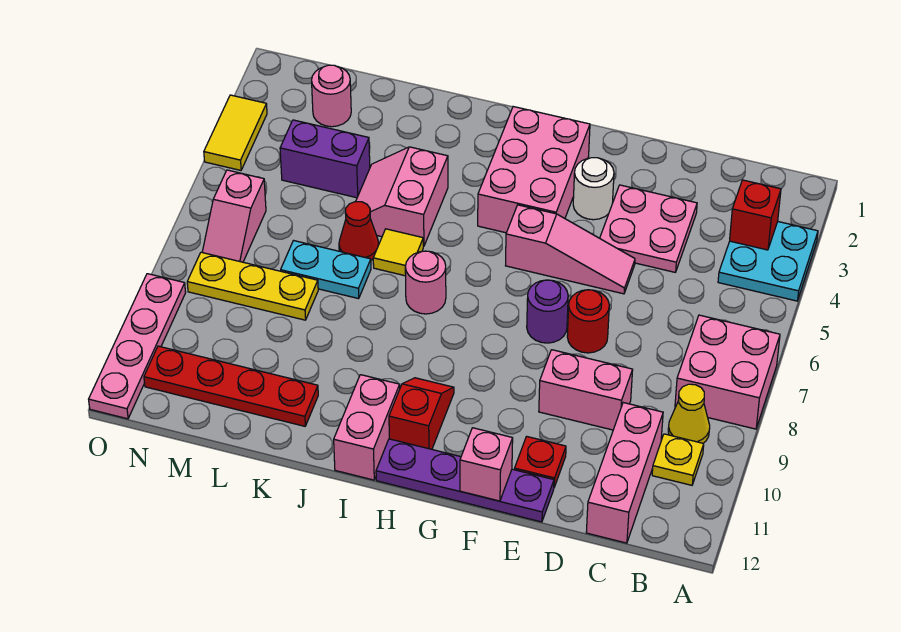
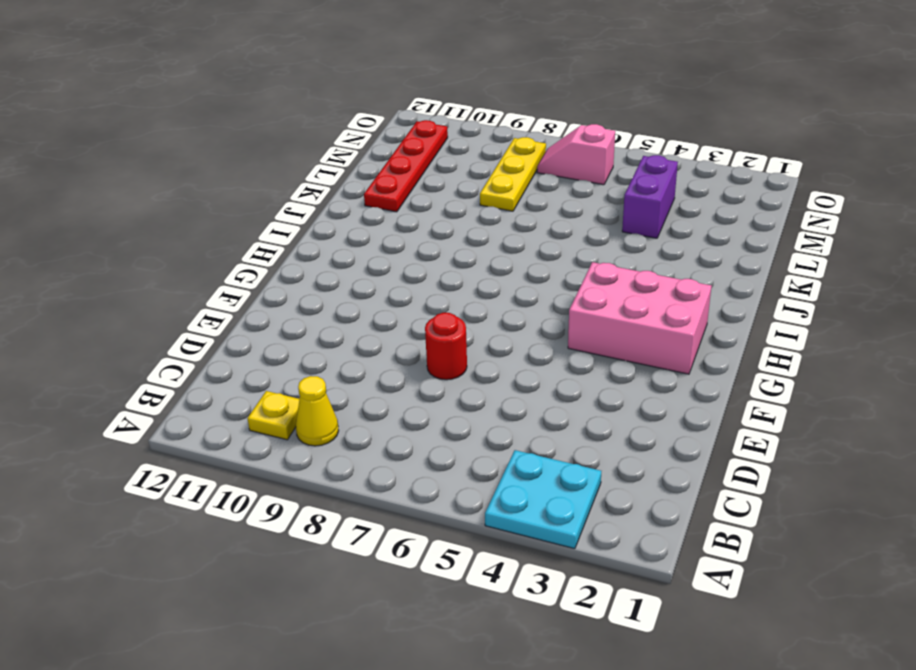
none -> pink 2x2 brick [675,315,780,429]
none -> pink 1x3 brick [586,403,663,543]
none -> pink 2x2 plate [600,185,697,272]
none -> pink 1x2 brick [539,350,633,430]

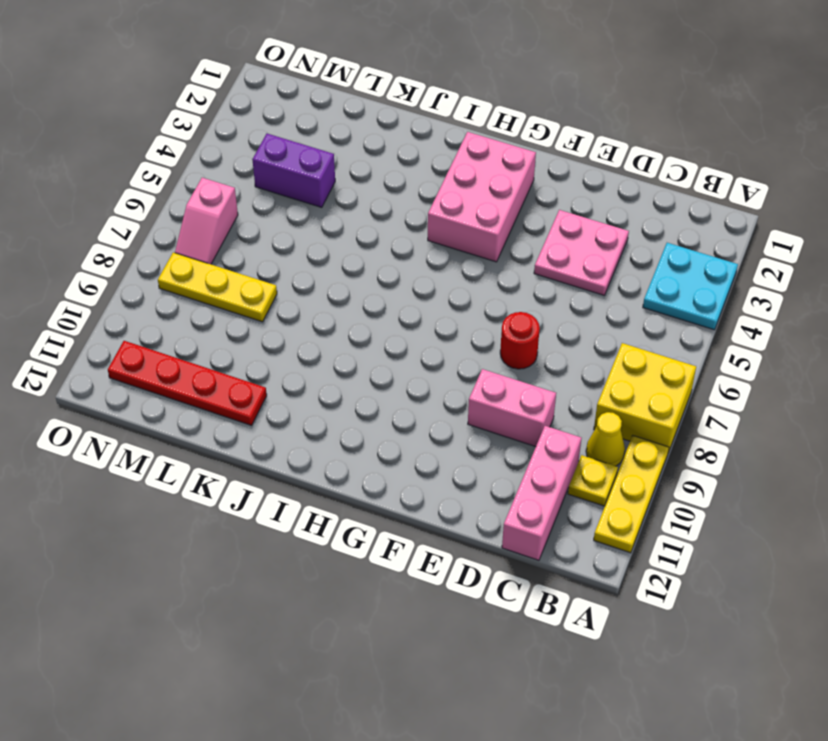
yellow 2x2 brick [594,343,696,452] -> pink 2x2 brick [675,315,780,429]
yellow 1x3 plate [594,436,669,553] -> none
none -> pink 1x3 slope [506,205,635,294]
none -> red 1x1 plate [515,436,566,487]
none -> purple 1x4 plate [376,439,554,522]
none -> white 1x1 round brick [573,158,614,220]

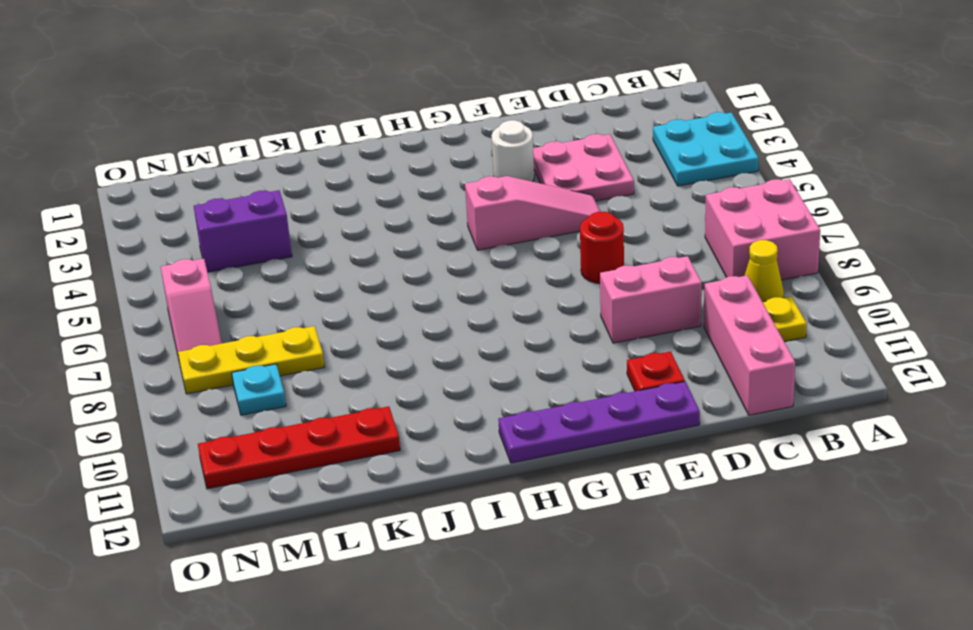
cyan 1x1 plate [232,364,286,415] -> none
none -> purple 1x1 round brick [527,280,568,343]
none -> pink 2x3 brick [478,107,590,233]
none -> red 1x2 slope [389,378,454,449]
none -> pink 1x1 round brick [405,251,446,314]

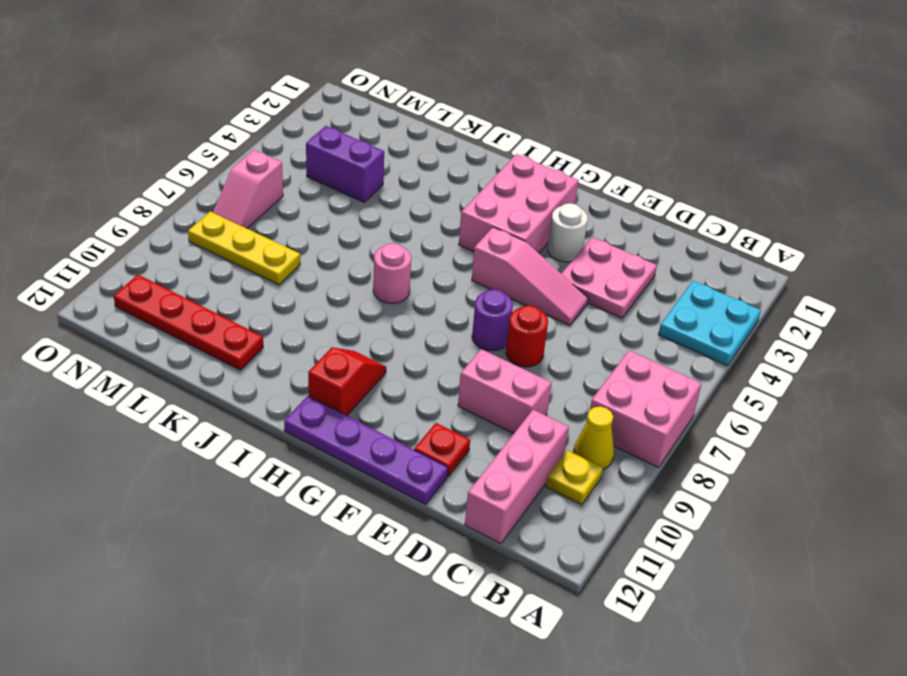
none -> pink 1x2 brick [334,375,400,480]
none -> pink 2x2 slope [356,147,448,247]
none -> yellow 1x1 tile [373,229,423,276]
none -> red 1x1 cone [339,202,379,260]

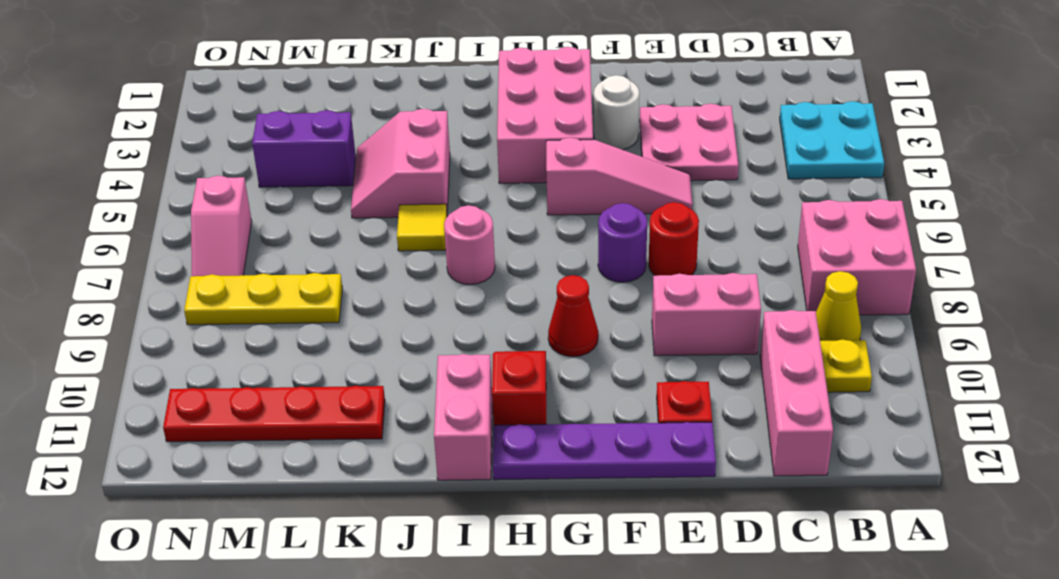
red 1x1 cone [548,275,598,357] -> red 1x1 cone moved to [339,202,379,260]
none -> cyan 1x2 plate [281,241,371,299]
none -> pink 1x1 round brick [312,65,351,127]
none -> yellow 1x2 tile [204,95,267,170]
none -> pink 1x4 plate [89,274,186,419]

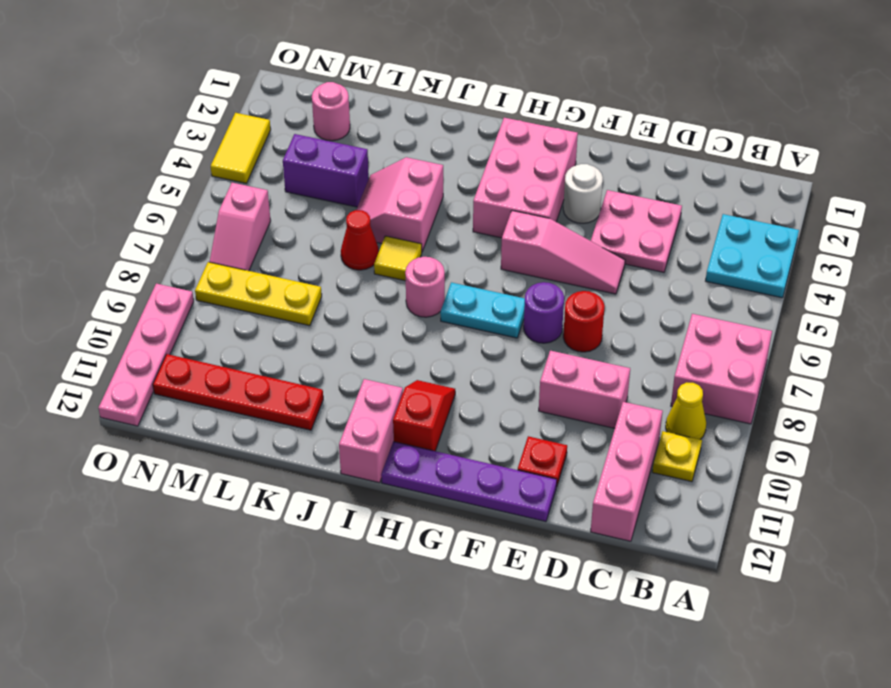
cyan 1x2 plate [440,282,525,338] -> cyan 1x2 plate moved to [281,241,371,299]
none -> red 1x1 brick [730,180,781,250]
none -> pink 1x1 brick [460,428,513,501]

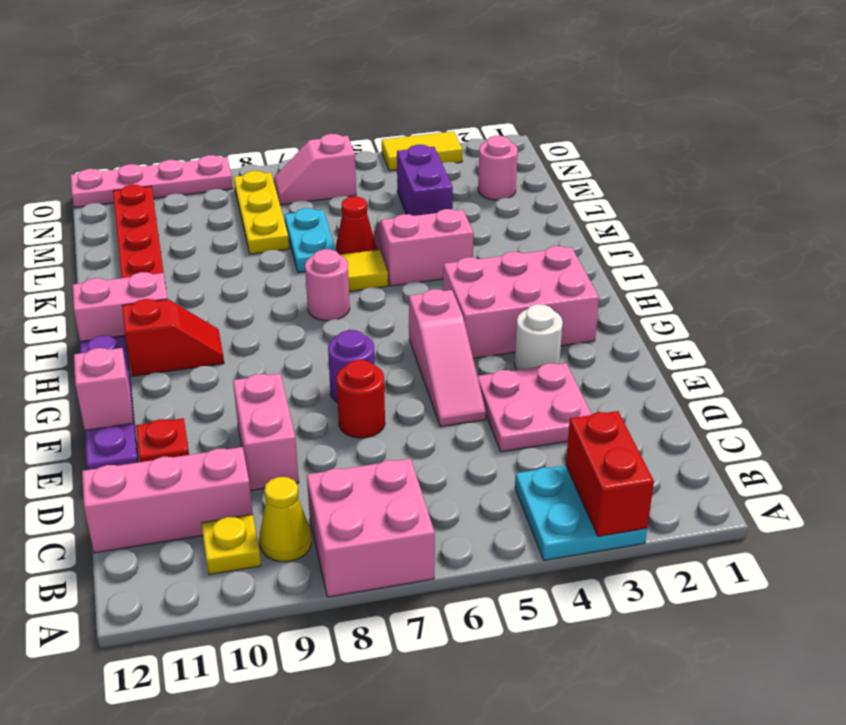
red 1x2 brick [566,411,654,536] -> red 1x1 brick [730,180,781,250]

